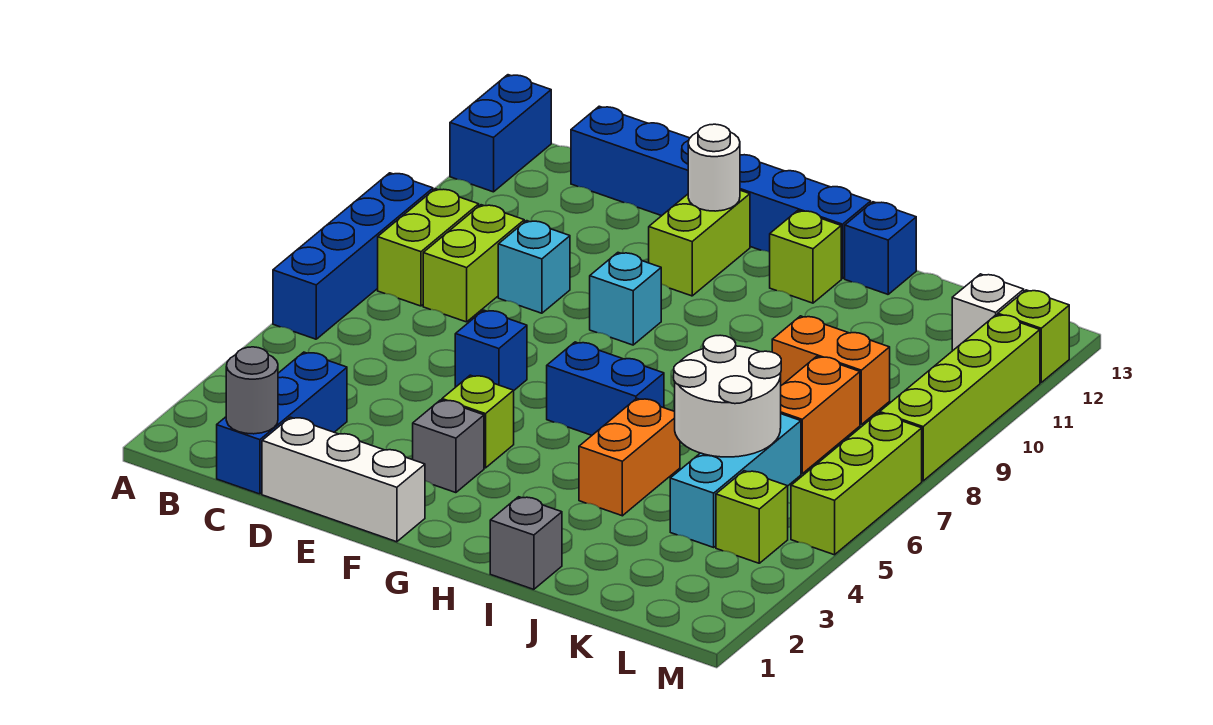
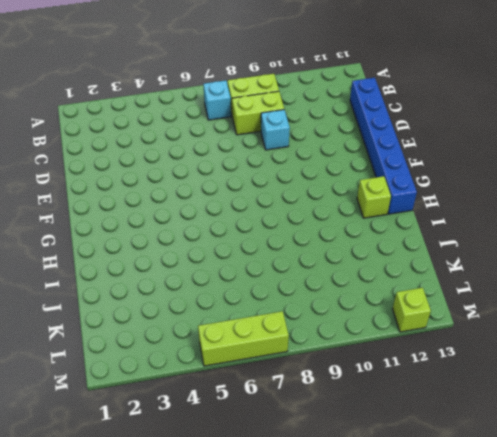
cyan 1x1 brick [203,80,231,120] -> cyan 1x1 brick moved to [590,253,661,345]
none -> blue 1x4 brick [273,173,433,339]
none -> blue 1x2 brick [450,75,551,192]
none -> blue 1x3 brick [217,352,347,494]

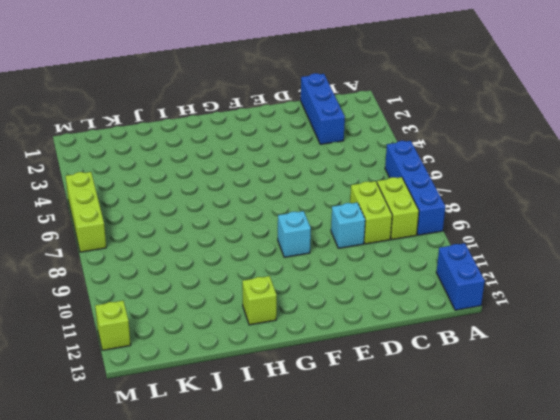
none -> blue 1x6 brick [571,106,871,279]
none -> white 1x3 brick [262,417,425,542]
none -> blue 1x1 brick [455,310,527,391]

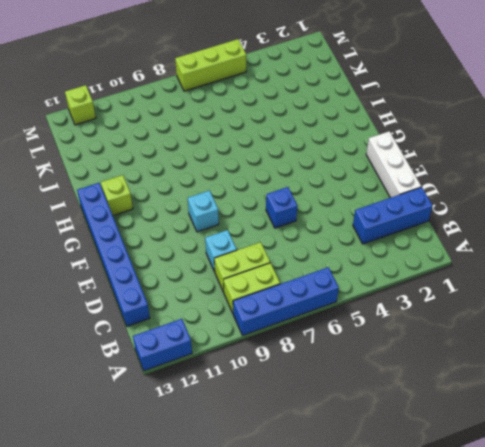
none -> grey 1x1 brick [413,400,484,493]
none -> lime 1x1 brick [442,375,514,468]
none -> lime 1x2 brick [649,190,750,296]

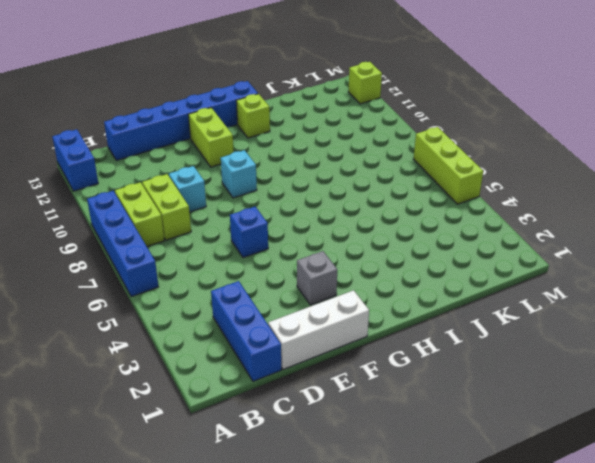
none -> lime 1x1 brick [442,375,514,468]
none -> blue 1x2 brick [547,342,664,435]
none -> grey 1x1 brick [490,497,562,589]

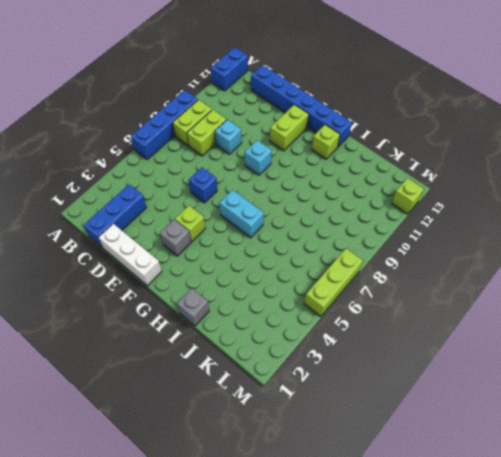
cyan 1x2 brick [219,190,264,238] -> blue 1x2 brick [547,342,664,435]
none -> orange 1x2 brick [579,398,680,516]
none -> blue 1x1 brick [845,202,916,294]
none -> orange 1x2 brick [772,316,890,424]

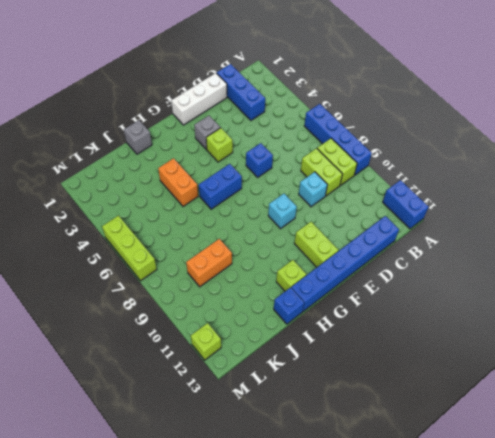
none -> cyan 1x3 brick [670,414,801,547]
none -> orange 1x2 brick [781,356,860,474]
none -> lime 1x1 brick [716,471,788,563]

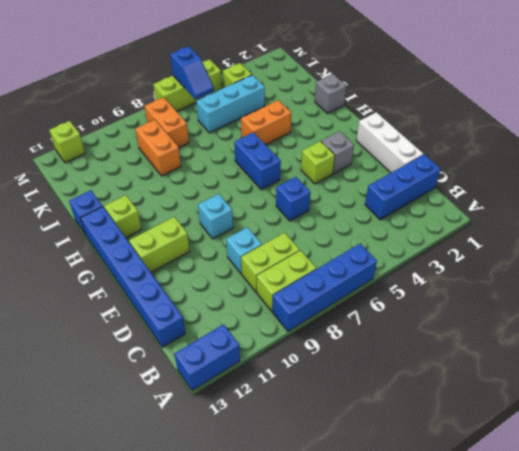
orange 1x2 brick [145,97,189,147] -> orange 1x2 brick turned to [781,356,860,474]
blue 1x2 slope [170,46,214,99] -> none
none -> white 1x1 brick [952,274,1024,351]
none -> lime 1x4 brick [880,315,1040,481]
none -> grey 1x1 round brick [226,347,278,434]

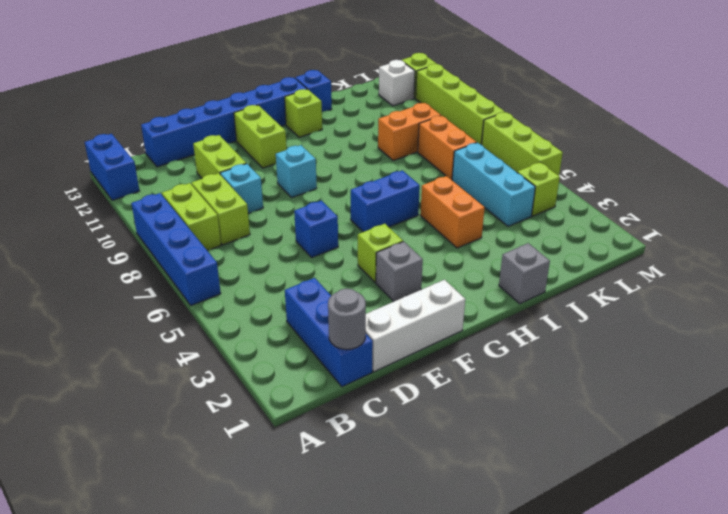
lime 1x2 brick [193,135,246,178] -> none
none -> white 1x1 round brick [688,124,740,211]
none -> white 2x2 round brick [674,335,781,457]

